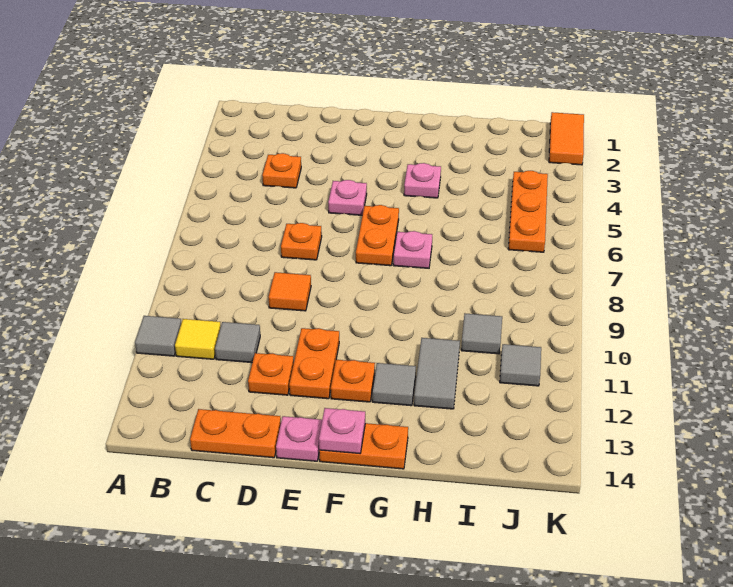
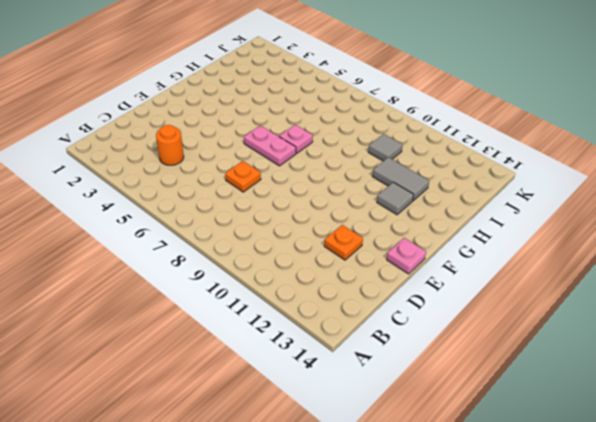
orange 1x1 round brick [156,125,184,165] -> orange 1x1 plate [262,153,301,188]
pink 1x2 plate [244,126,296,166] -> orange 1x2 plate [356,205,399,266]
none -> grey 1x1 tile [135,316,181,356]
none -> yellow 1x1 tile [175,319,221,359]
none -> grey 1x1 tile [215,322,260,363]

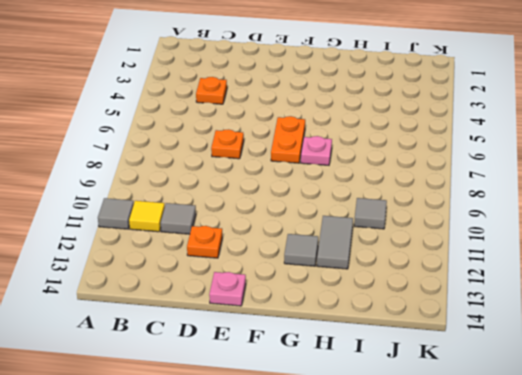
none -> orange 1x2 plate [190,409,281,458]
none -> orange 1x1 tile [269,272,311,311]
none -> pink 1x1 plate [328,180,367,215]

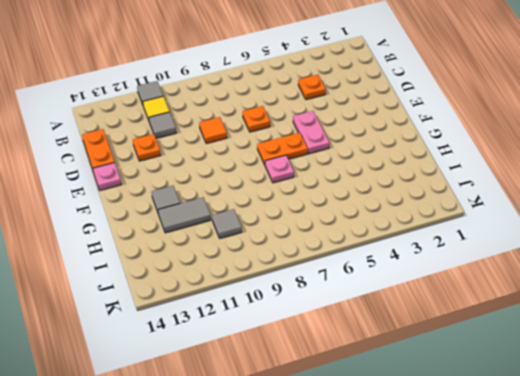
pink 1x2 plate [293,111,330,154] -> pink 1x1 plate [328,180,367,215]
none -> orange 1x2 plate [289,328,339,399]
none -> orange 1x1 plate [331,360,375,402]
none -> orange 1x2 plate [319,423,408,469]

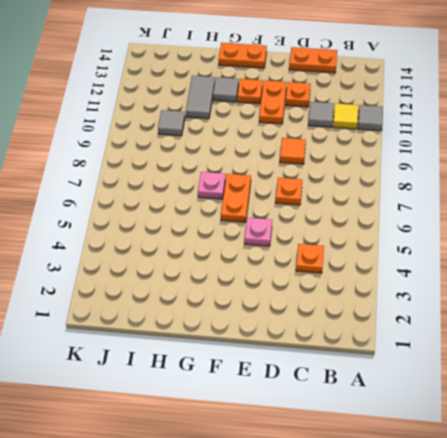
none -> pink 1x1 plate [276,416,322,461]
none -> pink 1x1 plate [404,163,441,198]
none -> orange 1x3 plate [508,171,548,252]

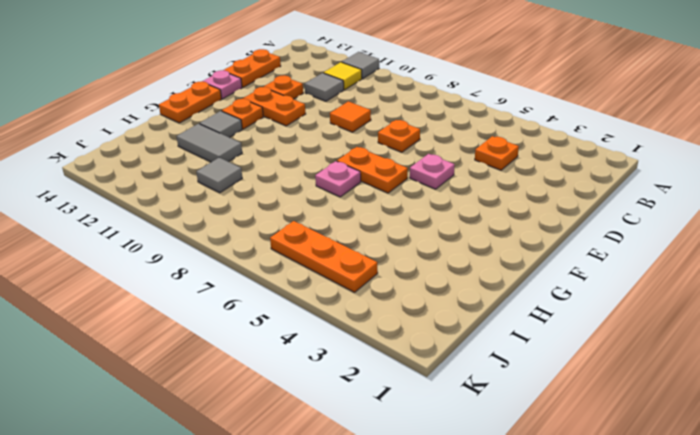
none -> pink 1x1 plate [404,163,441,198]
none -> grey 1x1 tile [500,344,541,386]
none -> orange 1x2 tile [549,112,584,165]

